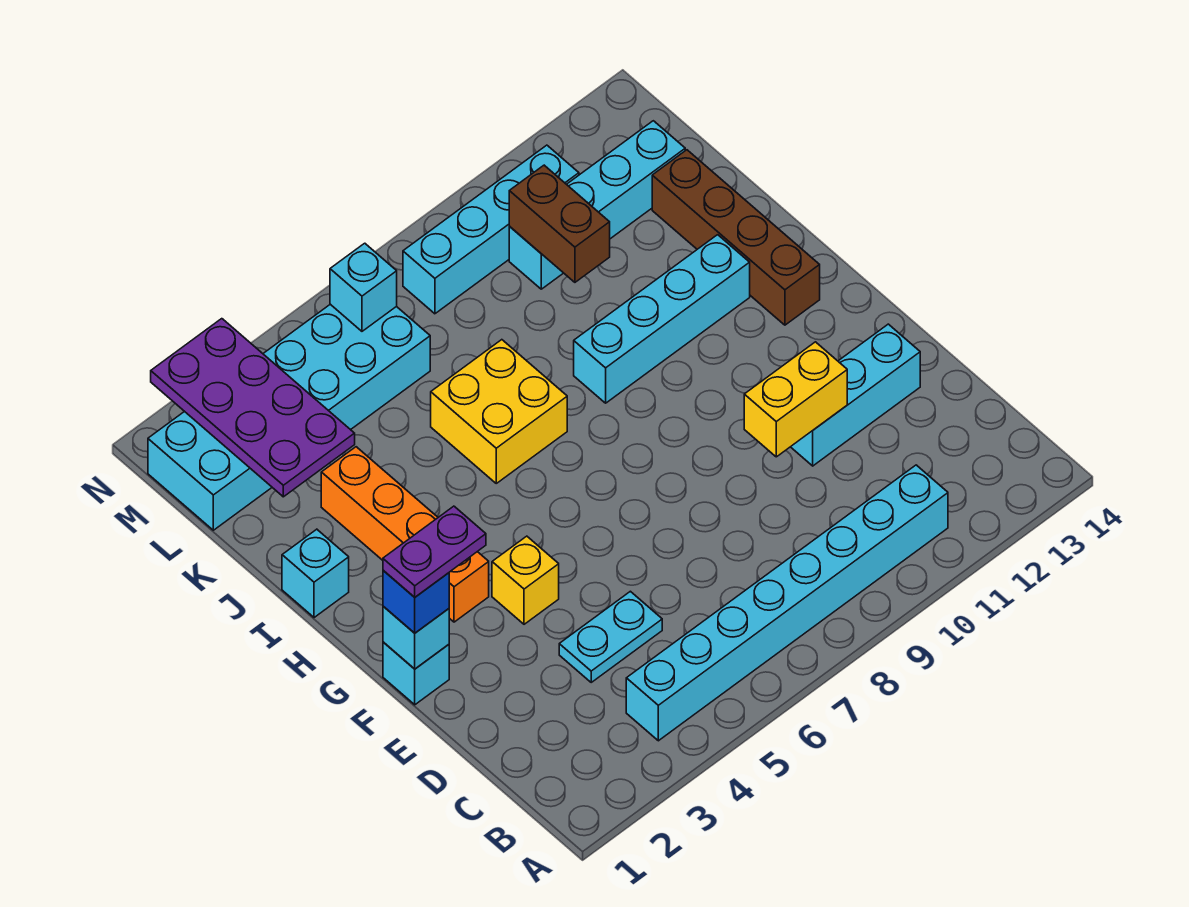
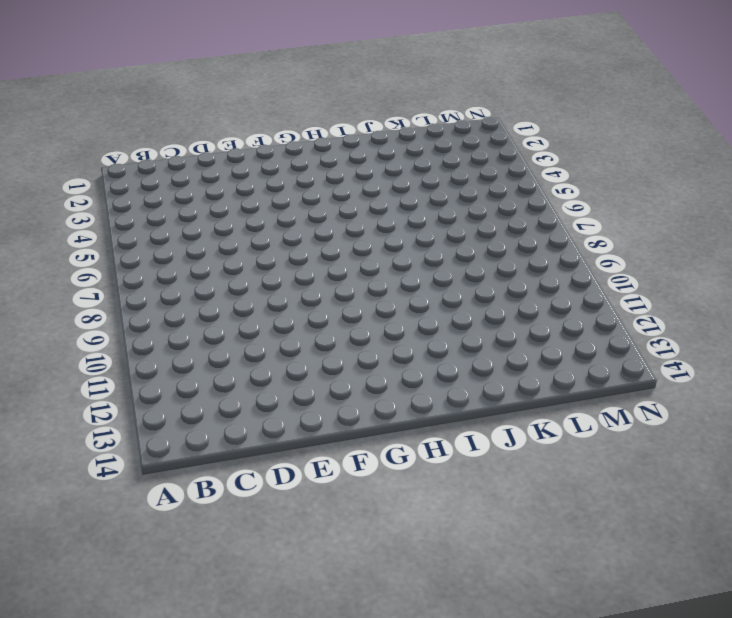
none -> cyan 1x8 brick [626,465,948,741]
none -> cyan 1x2 plate [559,591,662,682]
none -> cyan 1x3 brick [791,324,920,466]

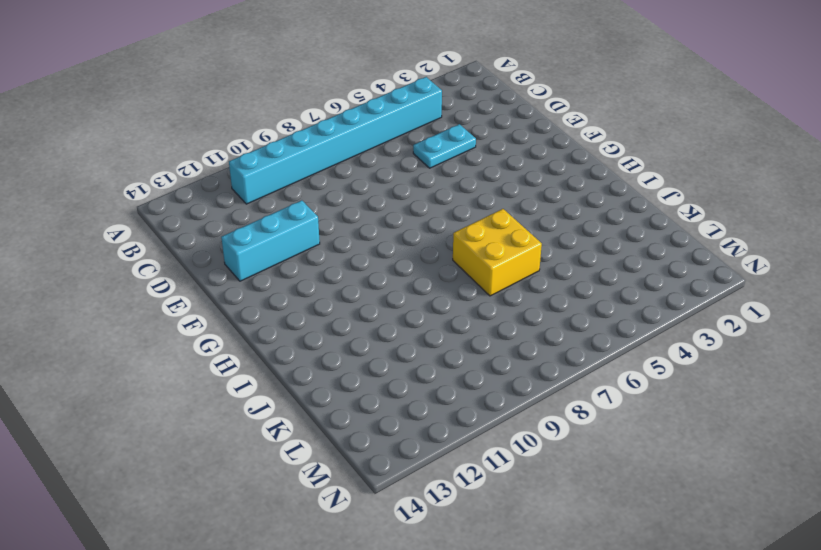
none -> cyan 1x1 brick [383,642,449,705]
none -> yellow 1x1 brick [492,536,559,624]
none -> orange 1x4 brick [321,447,489,622]

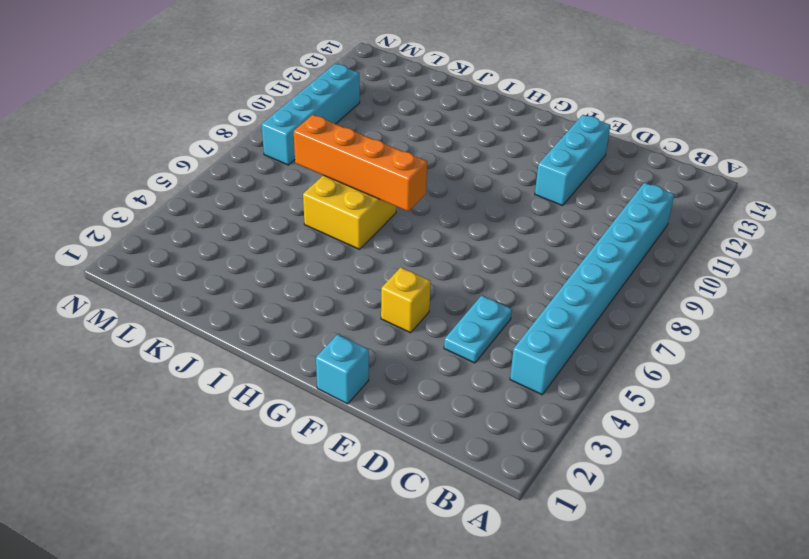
orange 1x4 brick [294,115,427,211] -> orange 1x4 brick moved to [321,447,489,622]
none -> brown 1x4 brick [652,150,820,325]
none -> cyan 1x1 brick [282,529,349,618]
none -> cyan 1x4 brick [574,235,750,403]

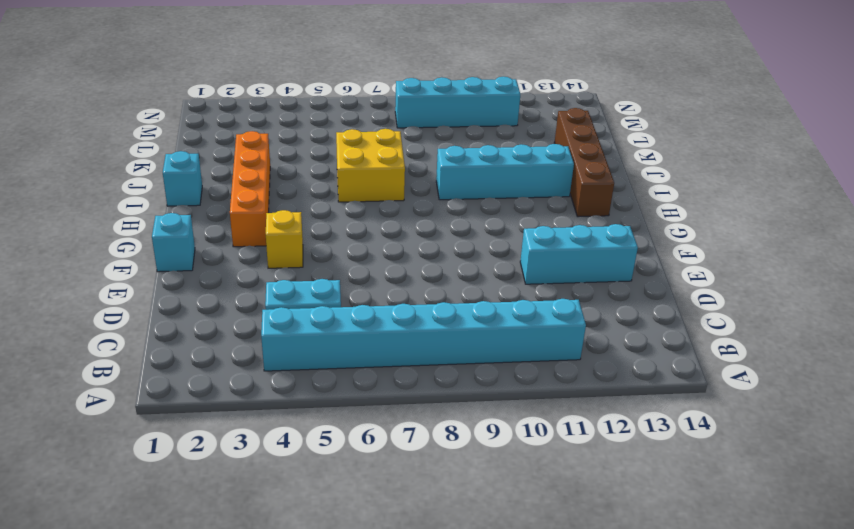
none -> cyan 2x6 brick [148,304,430,530]
none -> cyan 1x4 brick [509,121,685,289]
none -> yellow 1x2 brick [744,342,847,457]

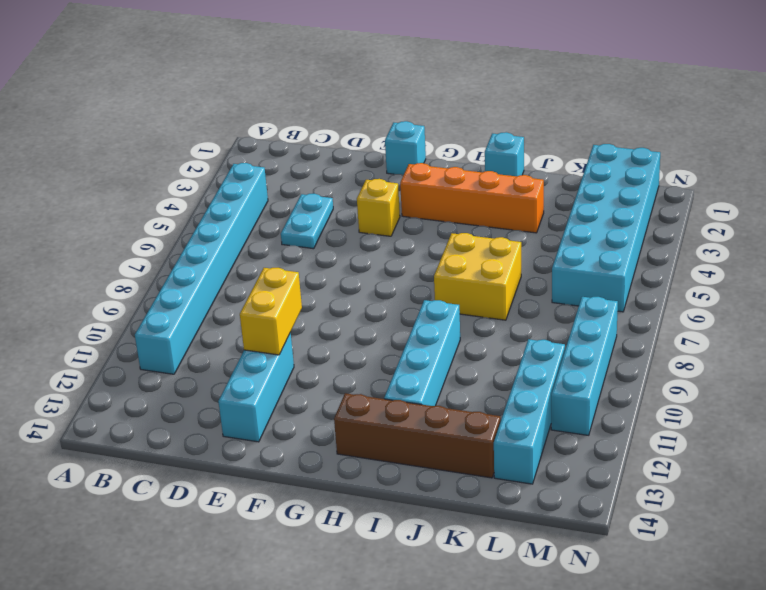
none -> cyan 1x1 brick [383,606,449,669]
none -> purple 2x4 plate [151,319,355,497]
none -> brown 1x2 brick [509,165,610,282]

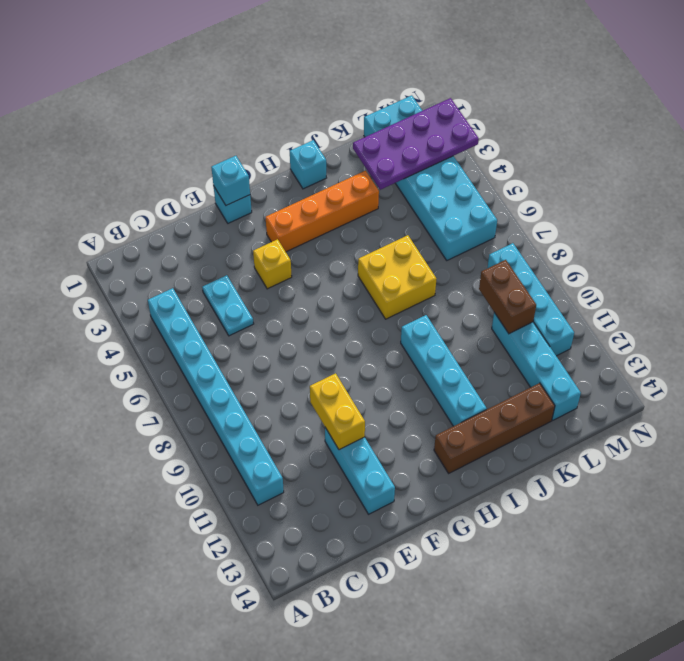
brown 1x2 brick [479,260,536,334] -> brown 1x2 brick turned to [509,165,610,282]
none -> cyan 1x1 brick [330,243,397,331]
none -> blue 1x1 brick [383,570,449,633]
none -> purple 1x2 plate [383,506,486,597]

